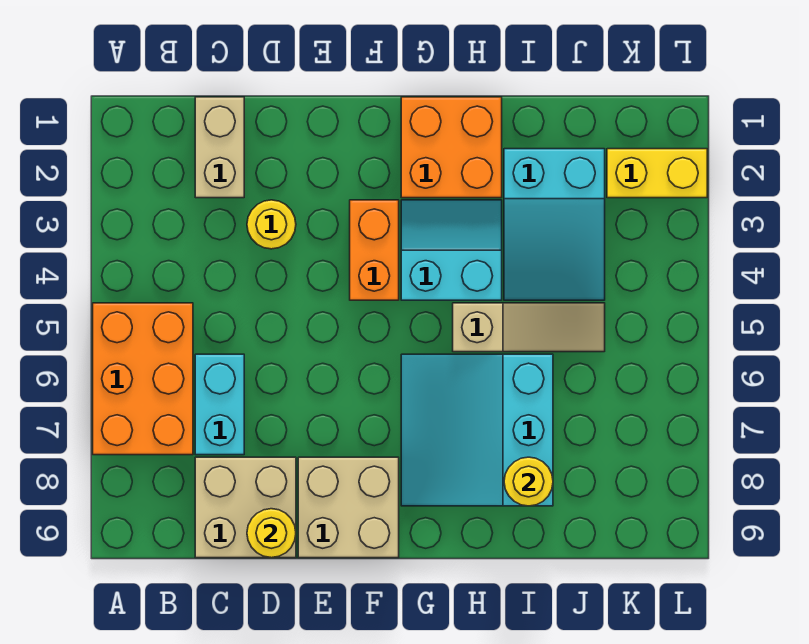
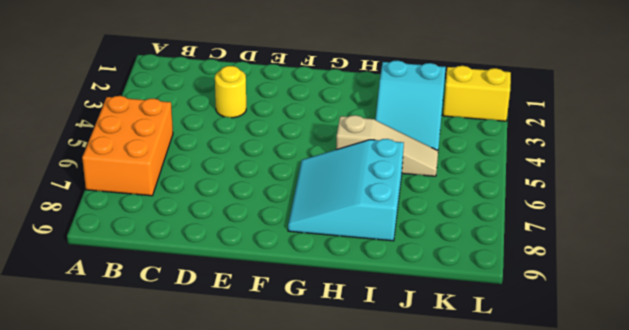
none -> tan 1x2 brick [195,97,244,198]
none -> cyan 1x2 brick [195,354,244,455]
none -> tan 2x2 brick [195,457,296,558]

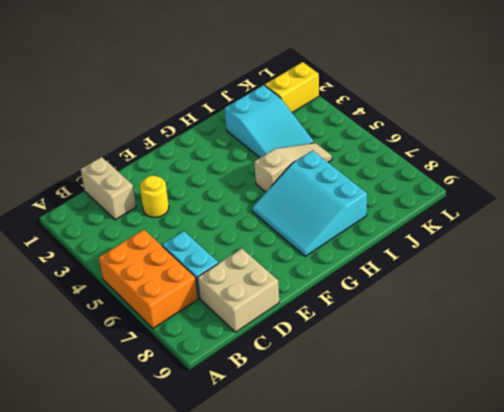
none -> tan 2x2 brick [298,457,399,558]
none -> orange 1x2 brick [350,200,399,300]
none -> orange 2x2 brick [401,97,502,198]

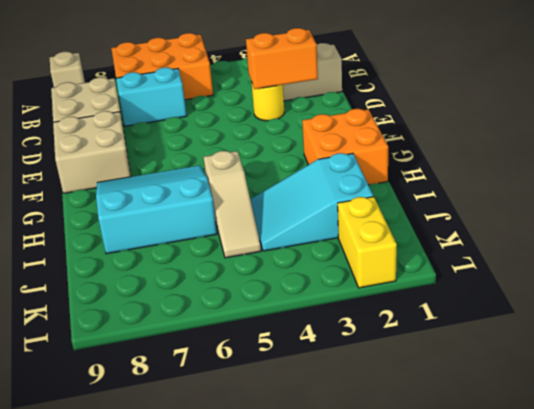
tan 1x1 brick [50,52,85,88] -> none
orange 1x2 brick [246,28,318,89] -> orange 1x2 brick moved to [350,200,399,300]
none -> cyan 2x2 slope [401,200,502,300]
none -> yellow 1x1 round brick [247,509,296,558]
none -> yellow 1x1 round brick [504,457,553,506]

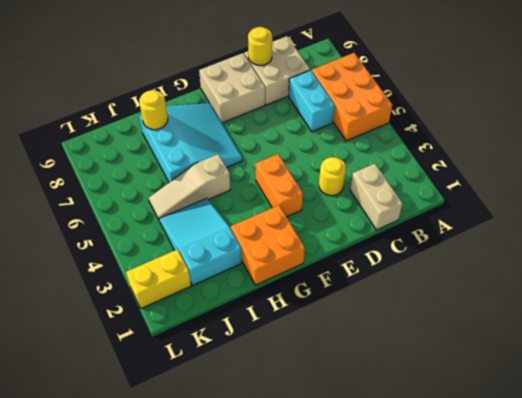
none -> cyan 2x2 slope [401,200,502,300]

